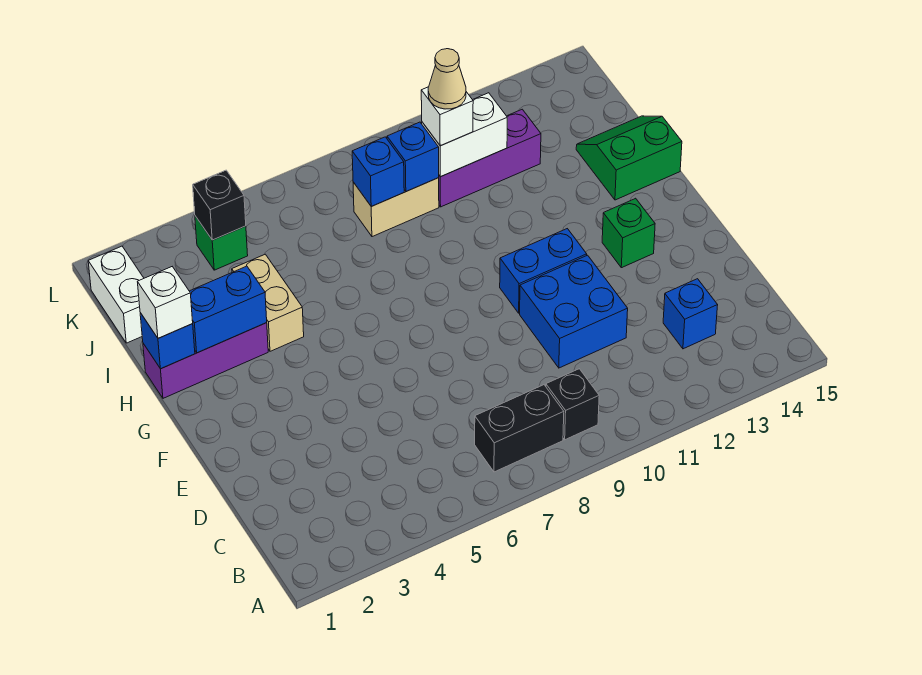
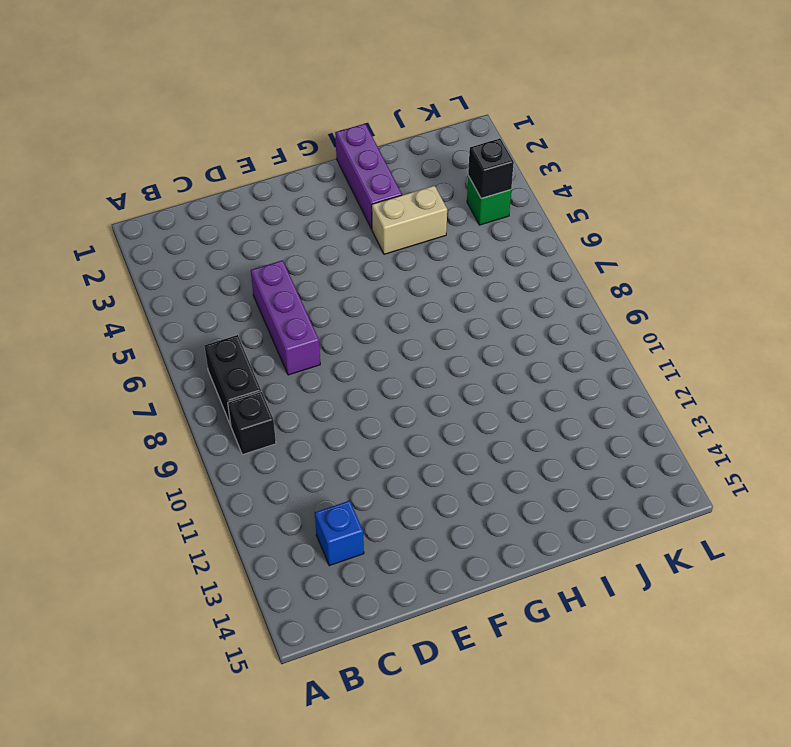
purple 1x3 brick [251,260,320,375] -> purple 1x3 brick moved to [439,109,541,207]
none -> blue 2x2 brick [520,255,628,368]
none -> blue 1x2 brick [500,229,587,313]
none -> green 1x1 brick [602,198,655,268]

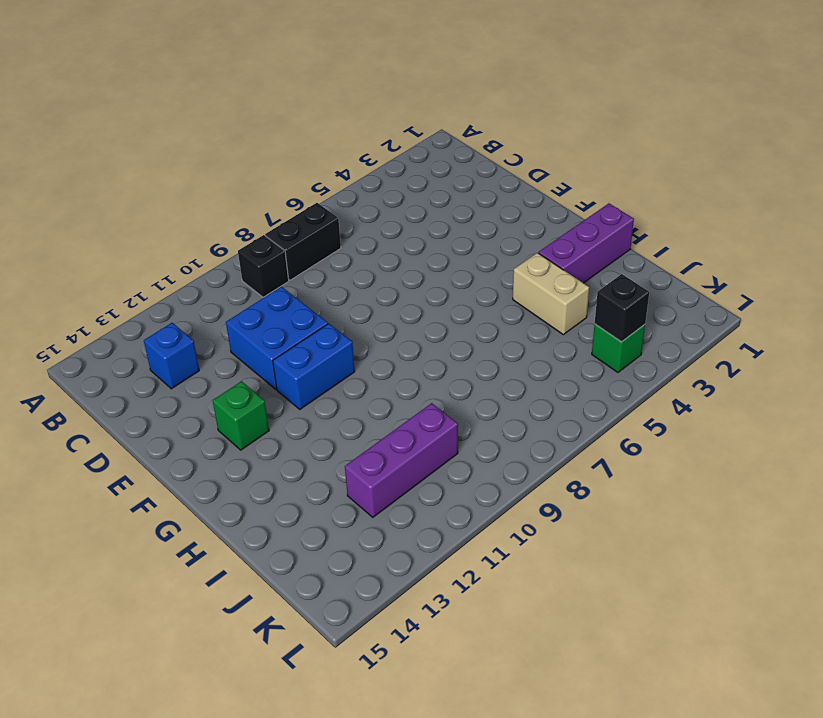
none -> green 2x2 slope [576,116,682,200]
none -> white 1x2 brick [88,246,144,343]
none -> tan 1x2 brick [353,178,439,237]

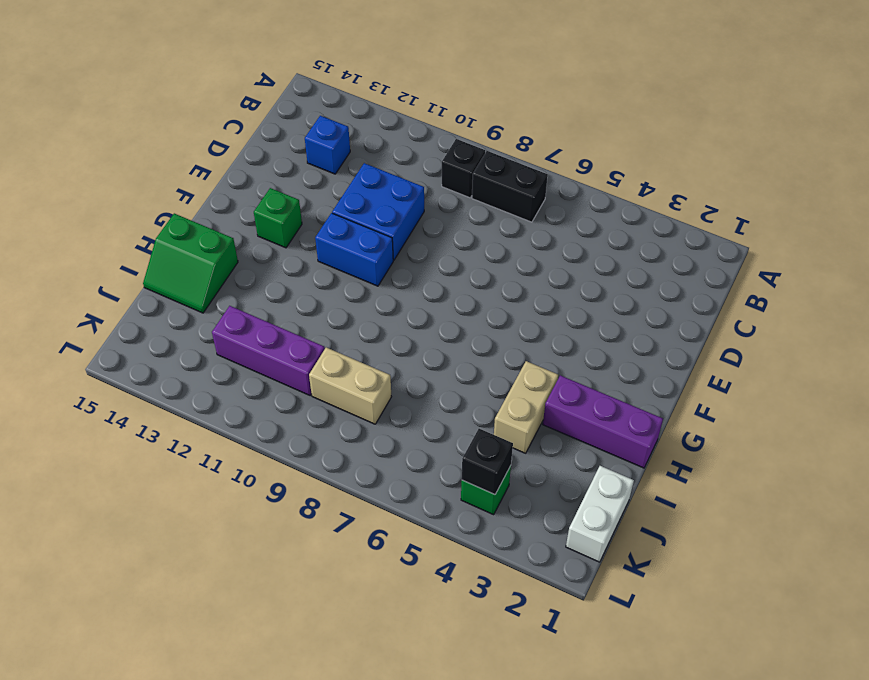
none -> blue 1x1 brick [140,313,195,369]
none -> blue 1x2 brick [190,266,267,353]
none -> blue 1x1 brick [352,137,404,206]

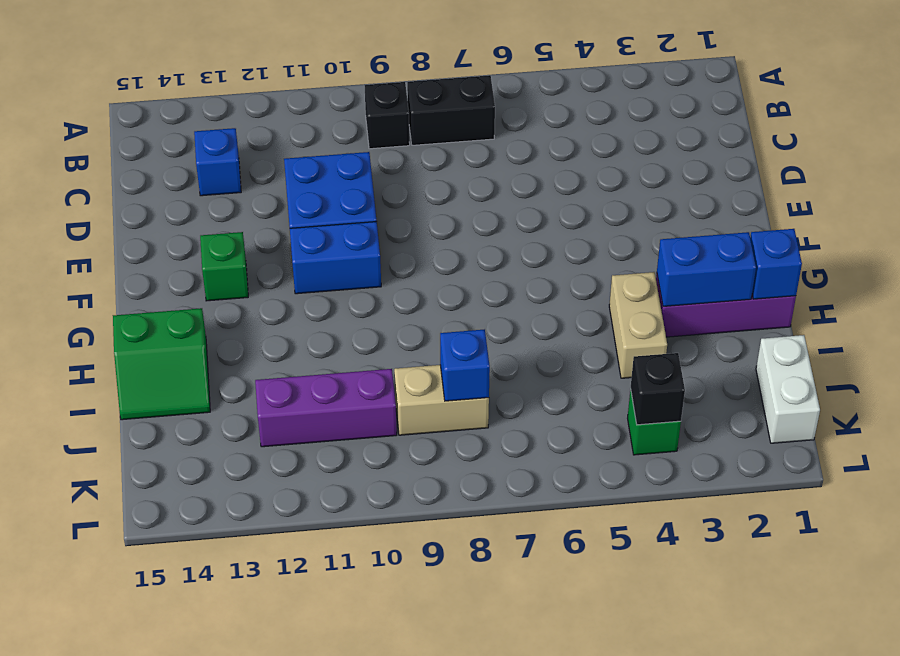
none -> blue 1x1 brick [387,122,439,191]
none -> white 1x2 brick [422,93,507,177]
none -> white 1x1 brick [138,267,193,338]

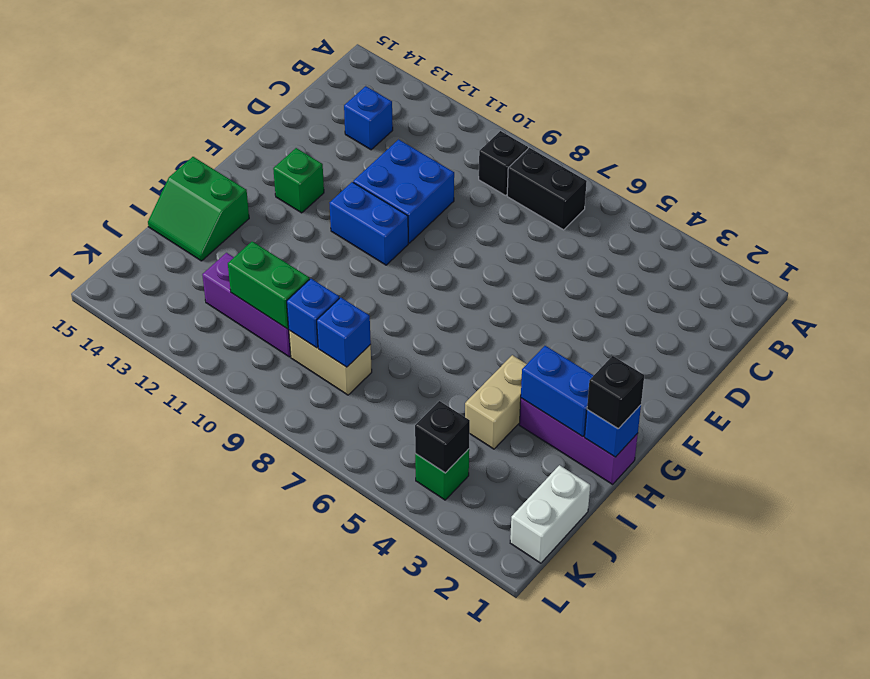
black 1x1 brick [587,356,644,429] -> white 1x1 brick [138,267,193,338]
green 1x2 brick [228,241,310,329] -> white 1x2 brick [422,93,507,177]
none -> white 1x1 brick [421,87,473,146]
none -> tan 1x1 cone [428,49,466,109]

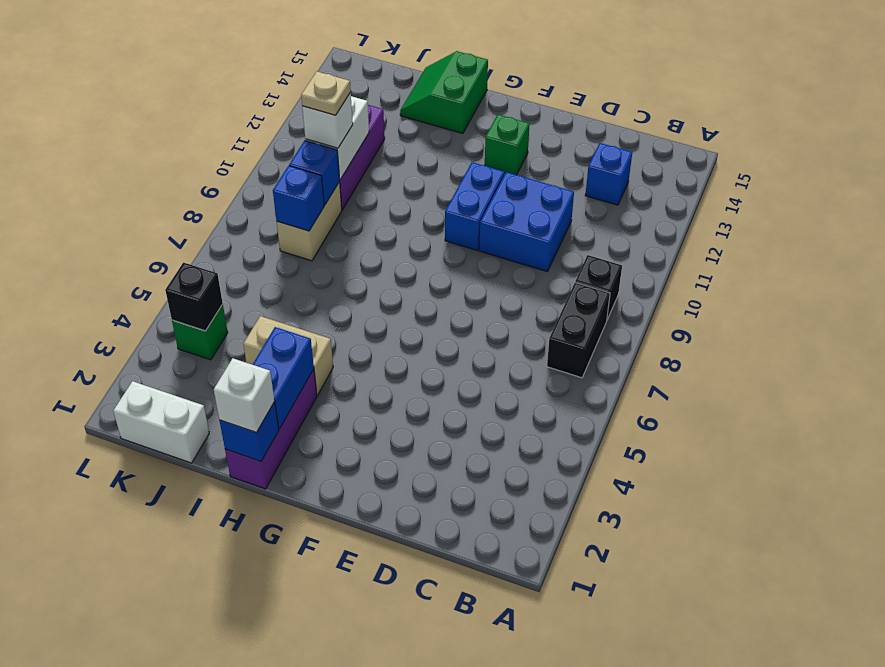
tan 1x1 plate [301,72,351,115] -> tan 1x1 cone [428,49,466,109]

